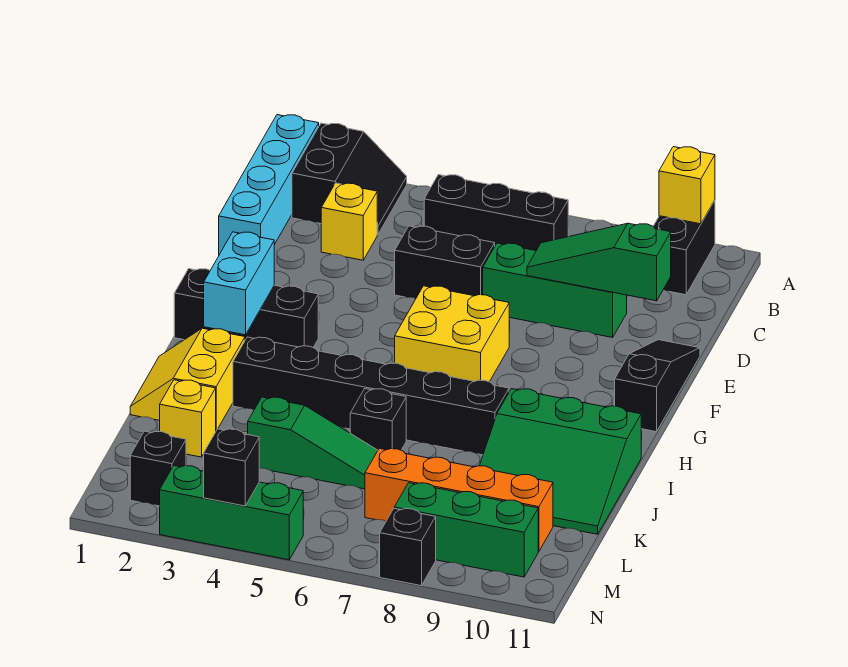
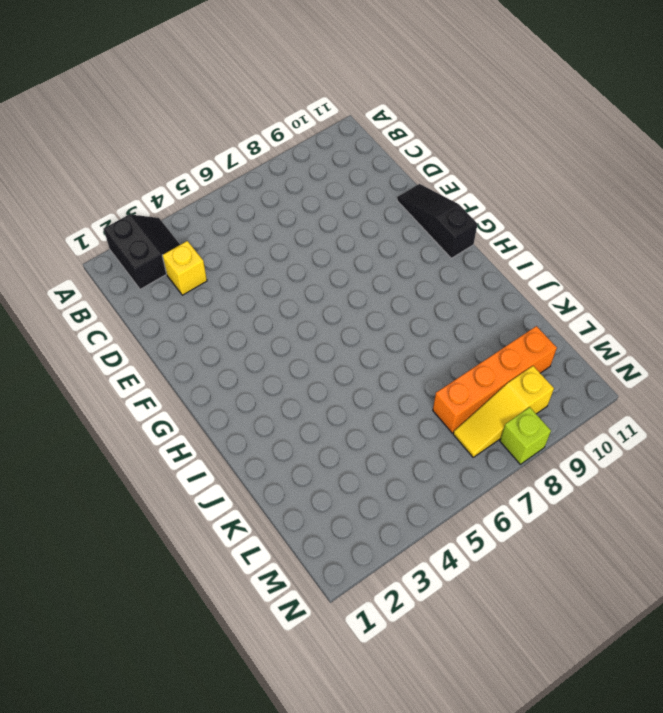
yellow 1x3 slope [453,366,554,457] -> green 1x3 brick [394,483,538,577]
lime 1x1 brick [500,407,551,464] -> black 1x1 brick [380,508,436,586]
none -> cyan 1x4 brick [219,115,319,255]
none -> black 1x2 brick [653,201,715,295]
none -> black 1x3 brick [424,175,568,251]

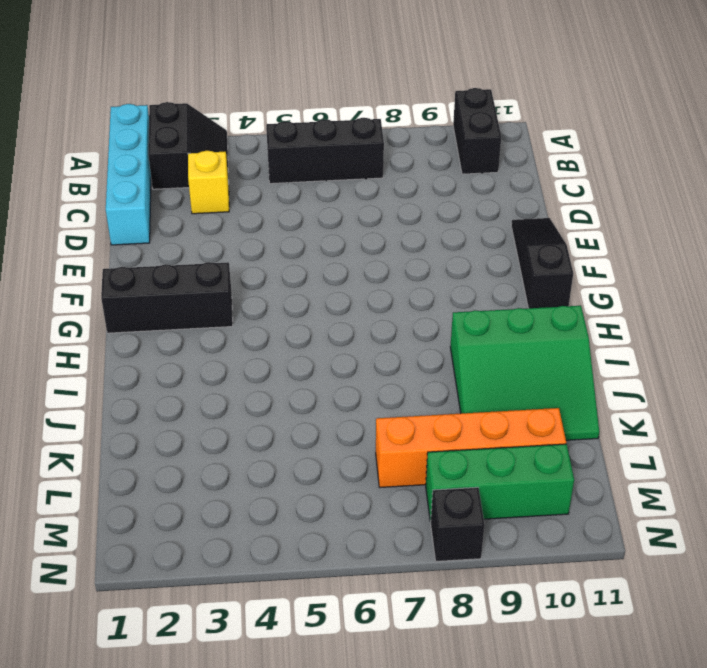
none -> black 1x2 brick [395,226,495,299]
none -> green 1x3 brick [483,243,627,337]
none -> yellow 2x2 brick [395,286,509,382]

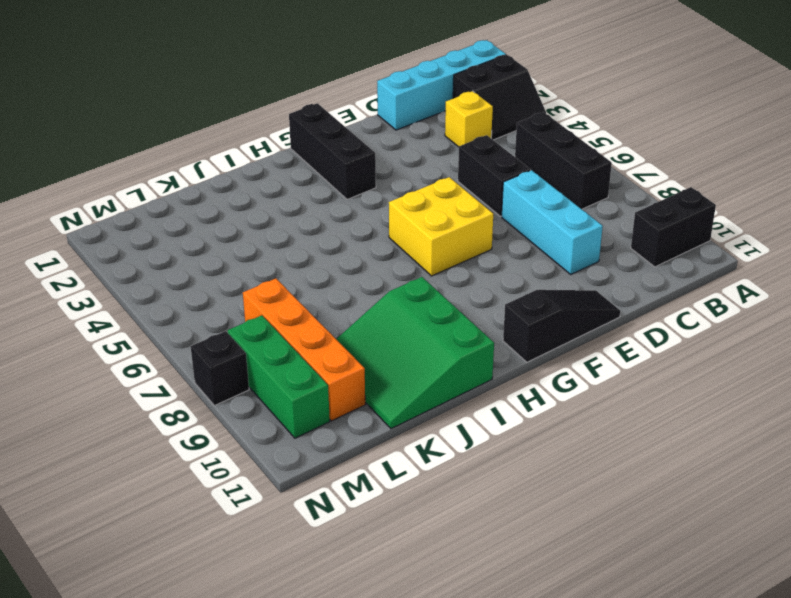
cyan 1x3 brick [502,170,603,274] -> green 1x3 brick [483,243,627,337]
none -> yellow 2x2 slope [130,328,245,430]
none -> black 1x6 brick [233,337,509,455]
none -> black 1x1 brick [350,389,406,450]

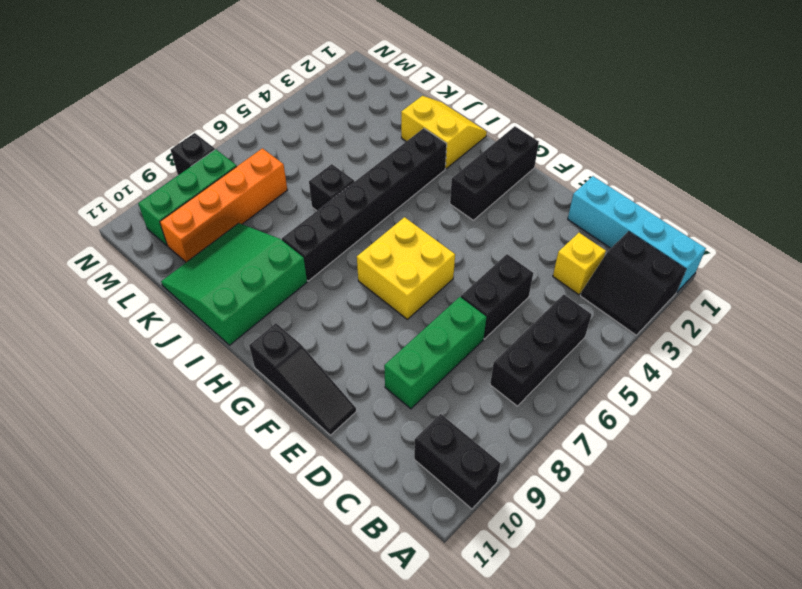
none -> yellow 1x1 brick [160,380,216,457]
none -> green 1x3 slope [248,397,378,489]
none -> black 1x1 brick [130,431,186,506]

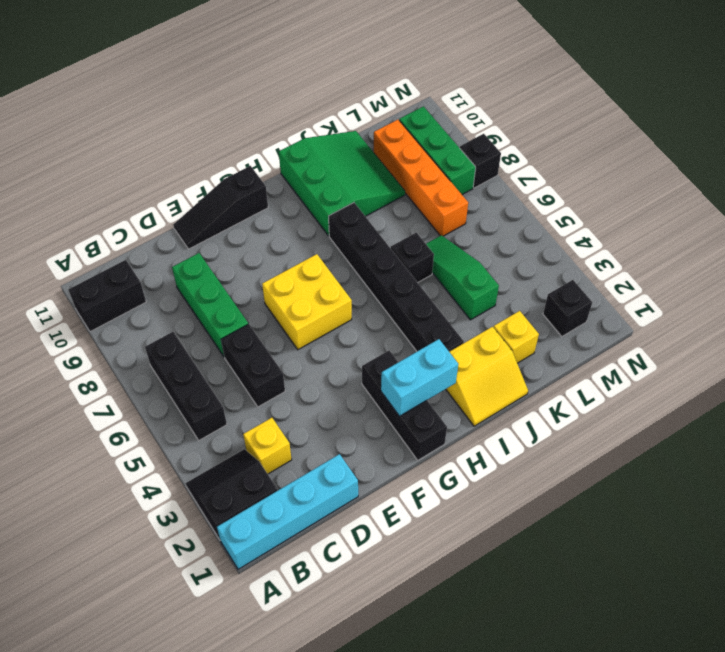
none -> green 1x3 brick [160,466,303,560]
none -> yellow 1x1 brick [659,147,715,224]
none -> green 1x3 slope [527,223,671,301]

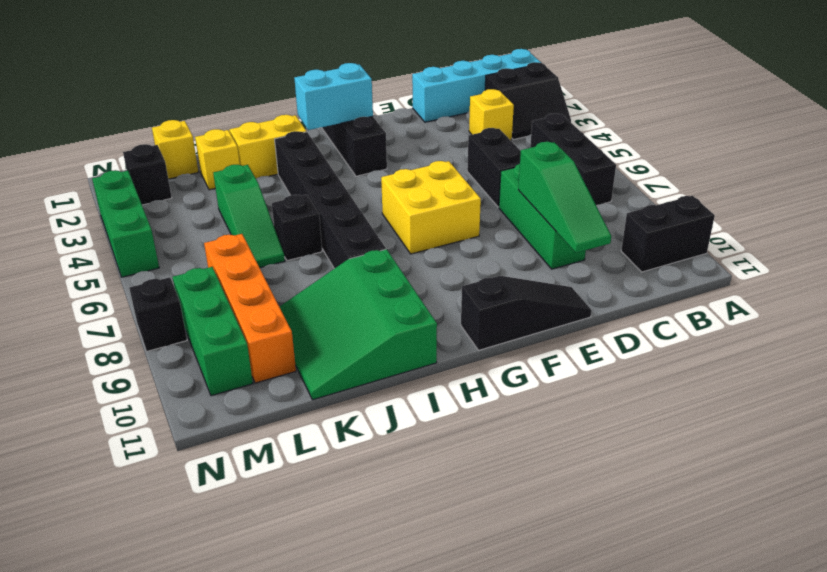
green 1x3 slope [518,142,611,253] -> green 1x3 slope turned to [527,223,671,301]
yellow 1x1 brick [152,120,198,179] -> yellow 1x1 brick moved to [659,147,715,224]
none -> black 1x1 brick [203,429,259,506]

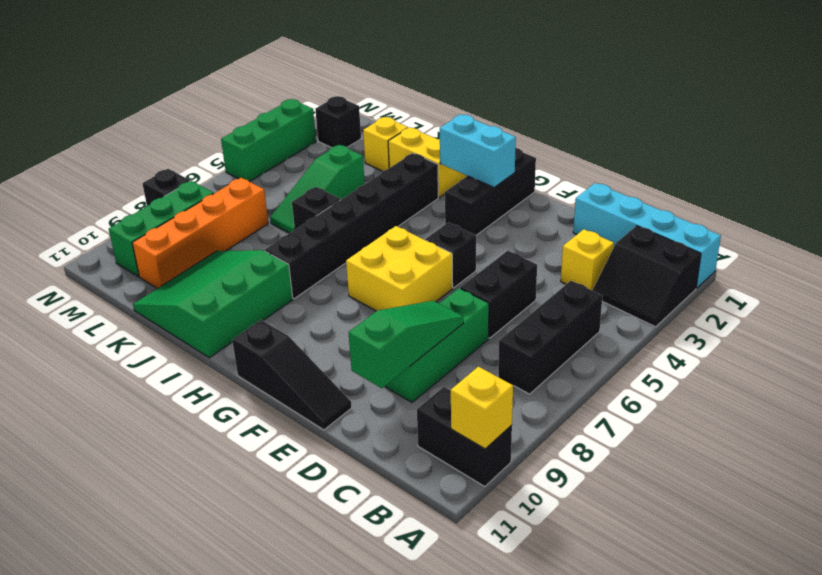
black 1x1 brick [425,223,476,288] -> black 1x1 brick moved to [203,429,259,506]

